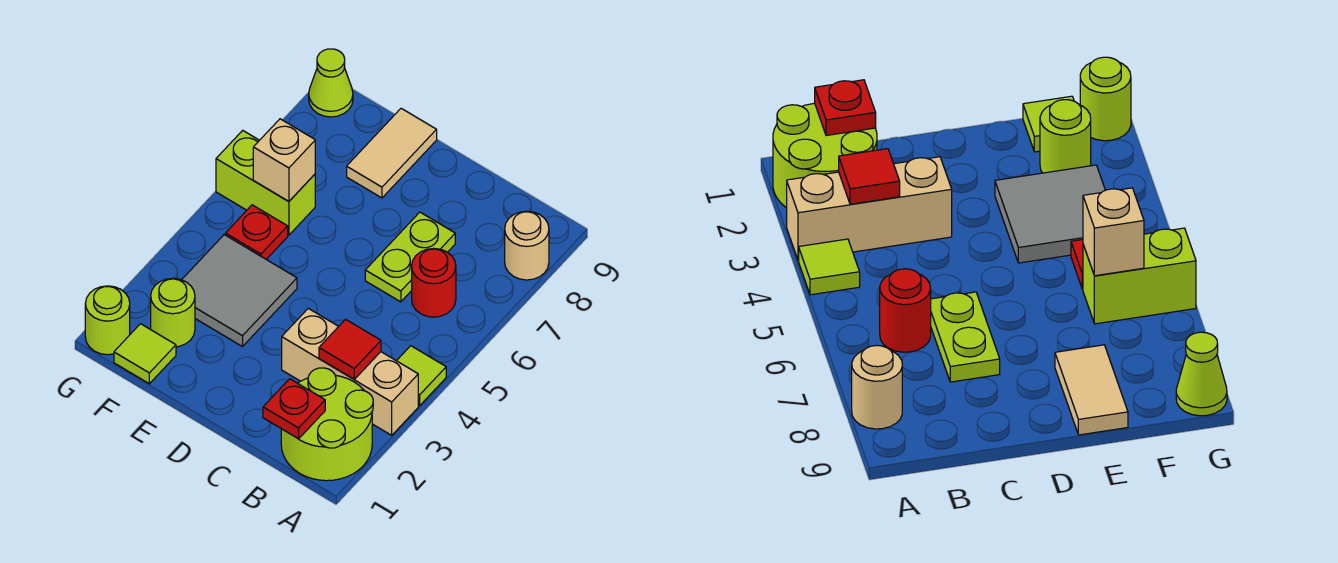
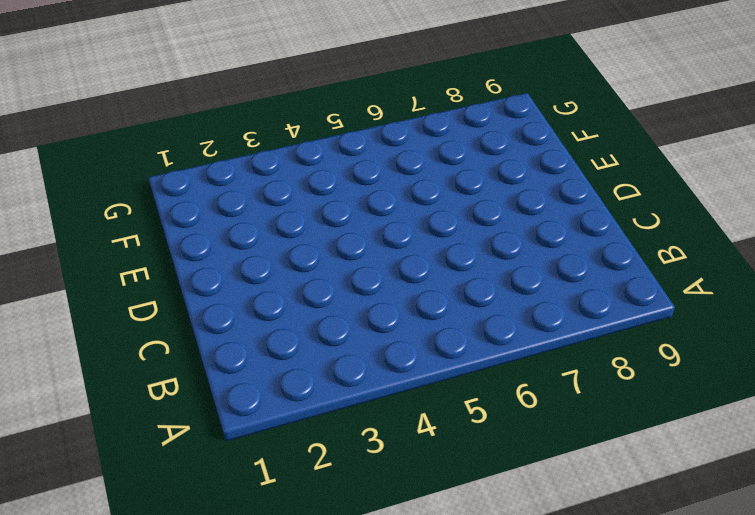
none -> lime 2x2 round brick [281,368,373,481]
none -> tan 1x3 brick [282,308,418,435]
none -> lime 1x1 tile [397,346,446,406]

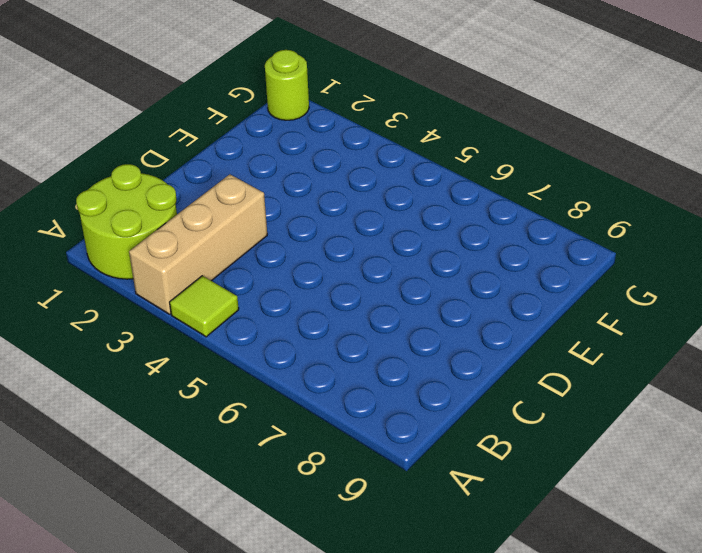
none -> tan 1x1 round brick [505,211,549,280]
none -> red 1x1 round brick [412,248,456,317]
none -> lime 1x2 plate [365,212,455,302]

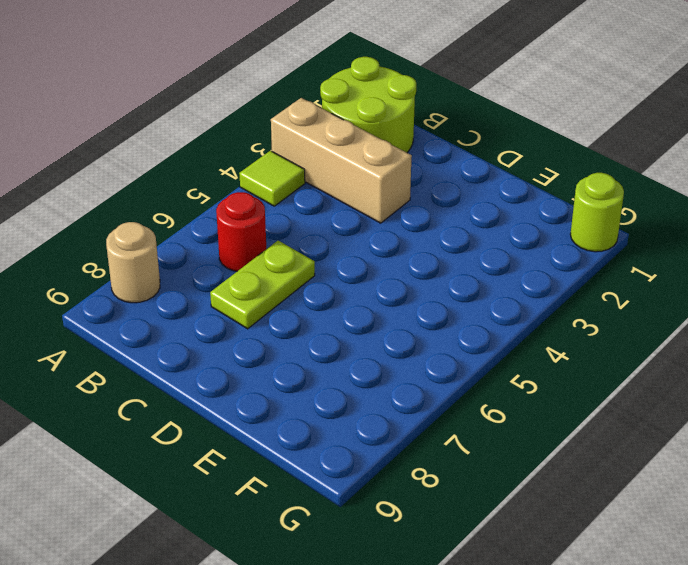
none -> grey 2x2 tile [182,235,297,347]
none -> tan 1x2 tile [347,108,437,198]
none -> lime 1x1 tile [114,324,176,384]

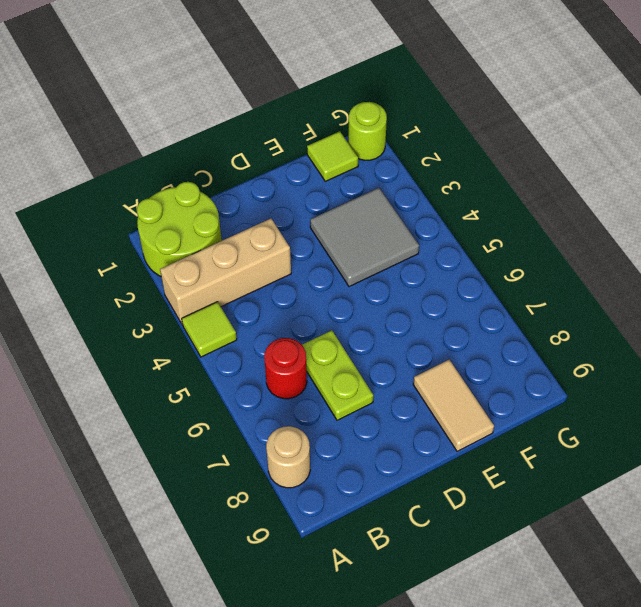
none -> lime 1x1 round brick [151,278,195,347]
none -> red 1x1 plate [226,205,288,259]
none -> lime 1x2 brick [216,130,315,235]

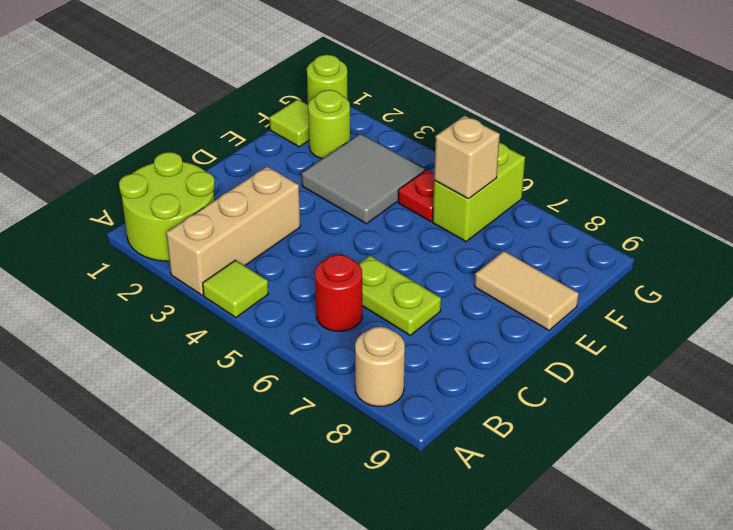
none -> lime 1x1 cone [309,49,353,117]
none -> red 1x1 plate [263,379,325,439]
none -> red 1x1 tile [319,319,381,379]

